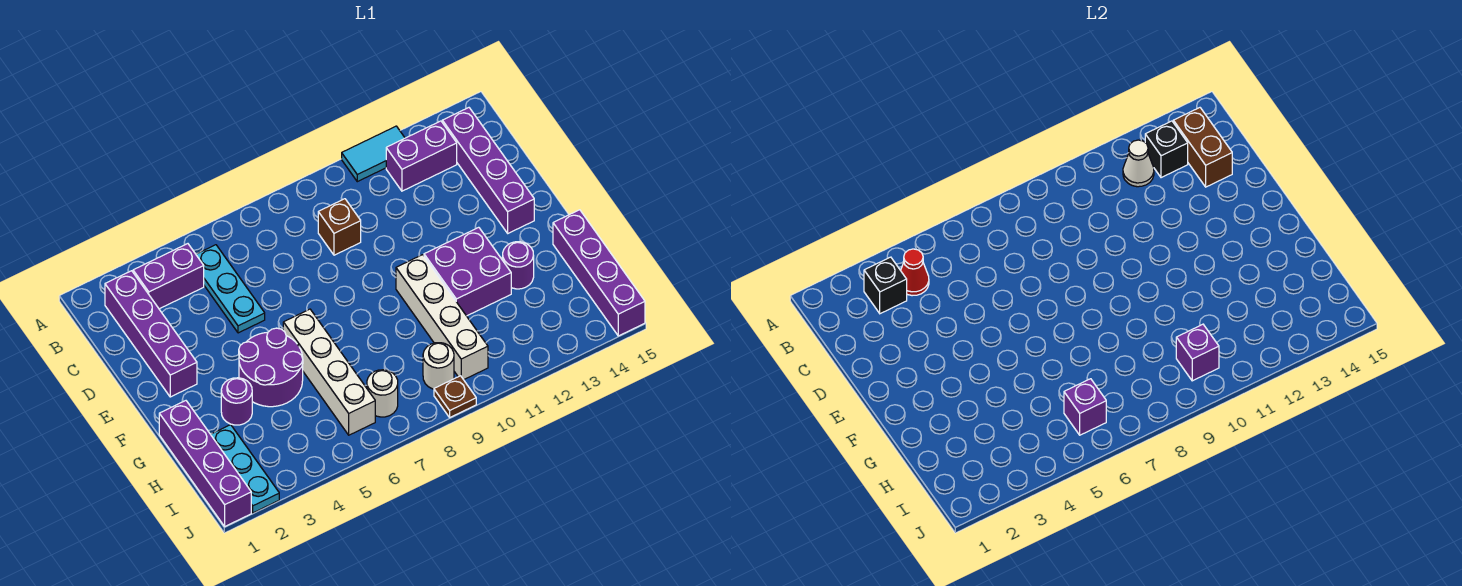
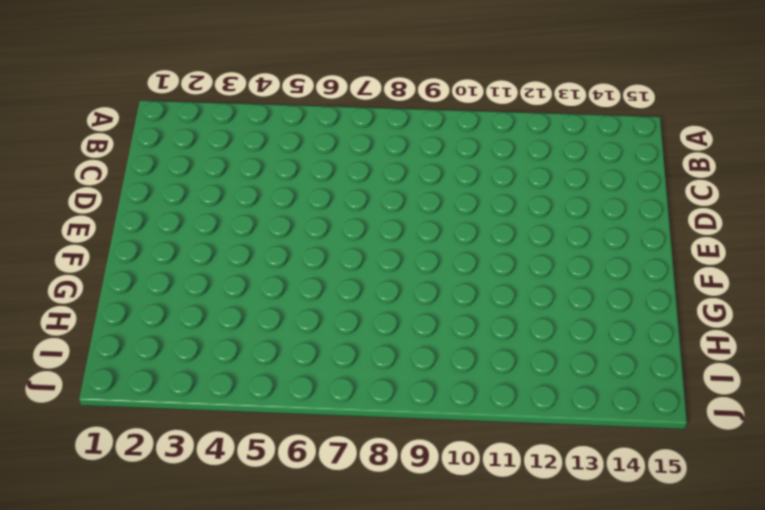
none -> cyan 1x2 tile [342,126,405,182]
none -> purple 1x4 brick [105,271,197,397]
none -> purple 1x2 brick [133,244,204,309]

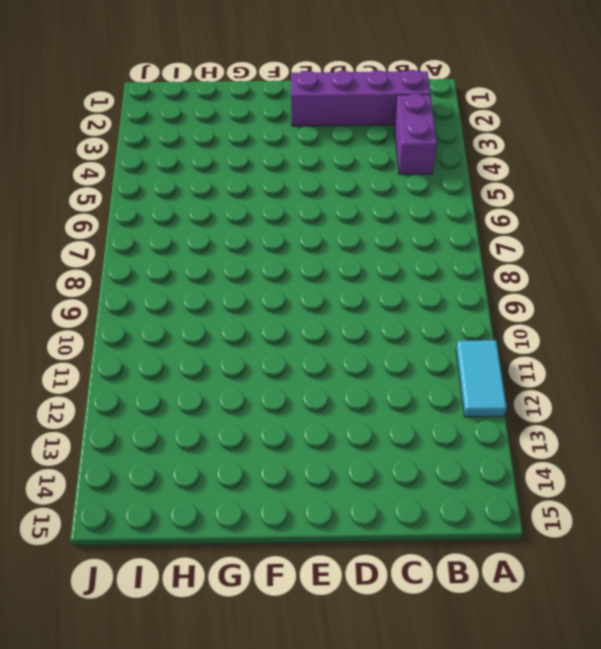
none -> cyan 1x3 plate [196,245,265,333]
none -> purple 1x2 brick [386,121,457,191]
none -> purple 1x4 brick [442,108,534,233]

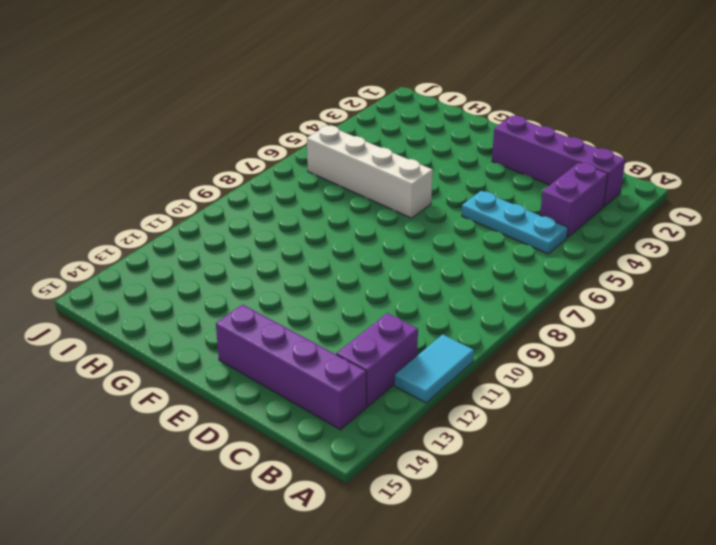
none -> brown 1x1 brick [318,199,361,255]
none -> purple 2x2 round brick [239,328,303,407]
none -> white 1x4 brick [396,255,488,380]

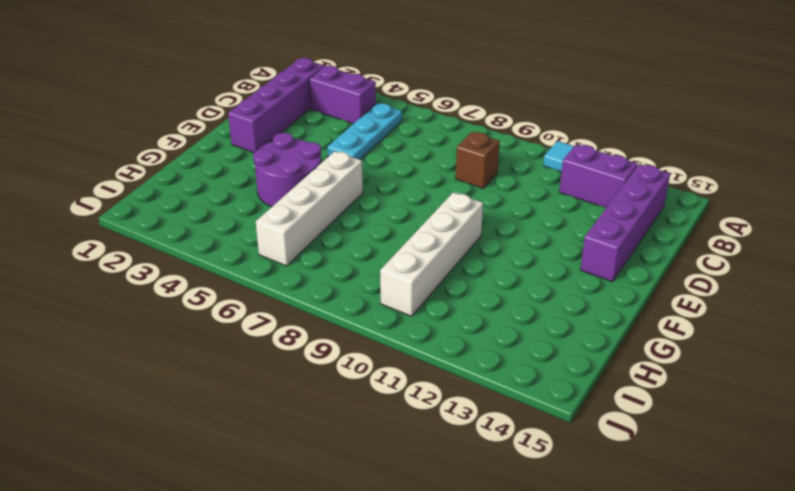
none -> purple 2x2 brick [424,227,511,316]
none -> purple 1x4 brick [159,401,251,526]
none -> purple 1x1 round brick [221,378,252,425]

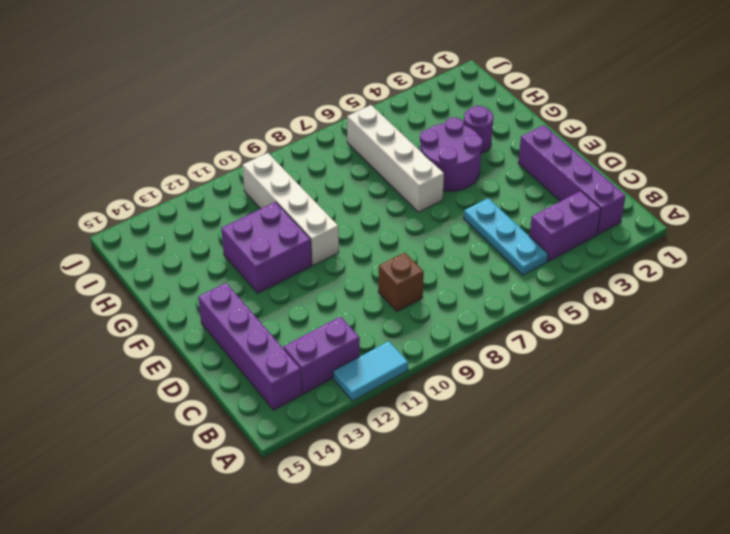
none -> purple 1x4 brick [159,401,251,526]
none -> purple 1x1 round brick [503,242,534,289]
none -> purple 1x4 brick [553,210,645,336]

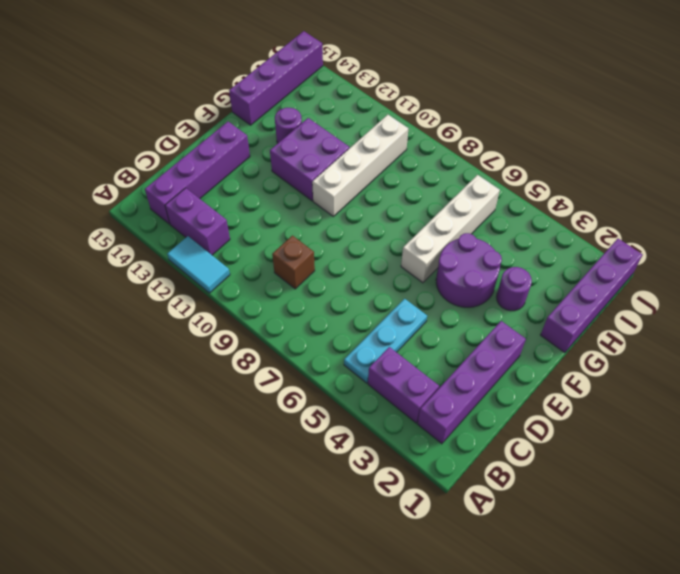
none -> cyan 1x3 plate [211,425,279,513]
none -> white 1x1 round brick [367,370,398,417]
none -> white 1x1 round brick [423,343,454,389]

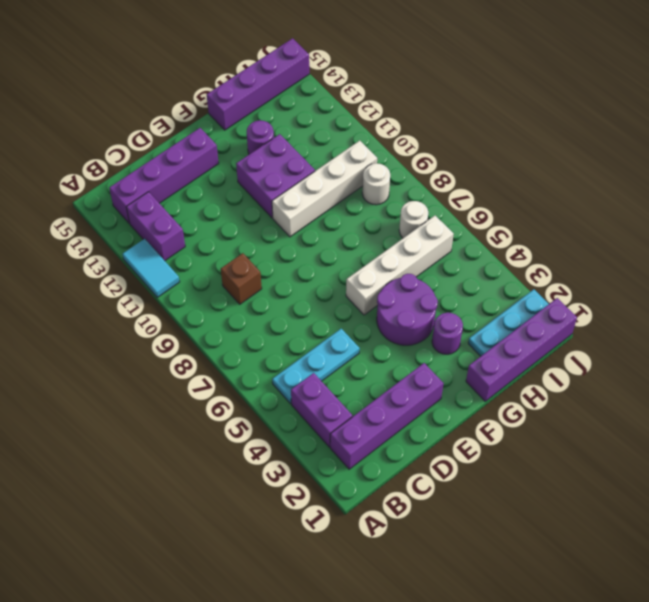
none -> brown 1x1 plate [434,376,476,417]
none -> black 1x1 brick [864,257,907,314]
none -> red 1x1 cone [901,249,929,296]

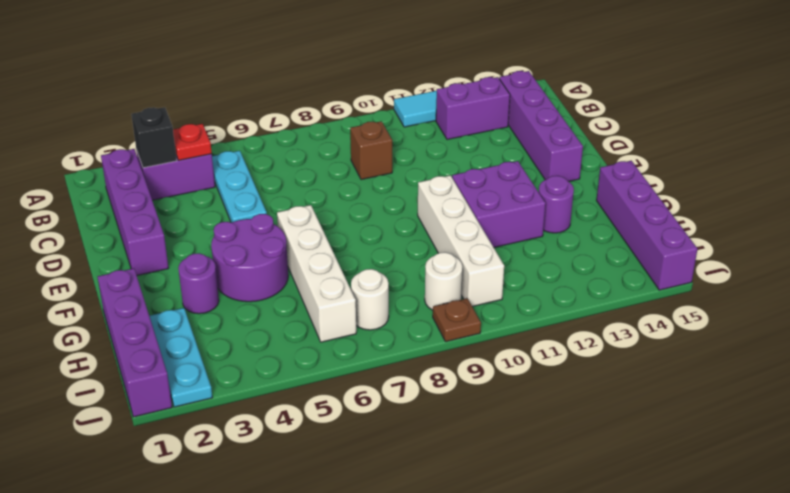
red 1x1 plate [173,124,212,160] -> red 1x1 cone [901,249,929,296]
none -> white 1x1 cone [1123,140,1154,187]
none -> black 1x1 brick [1145,121,1188,178]
none -> brown 1x2 brick [1173,108,1232,187]

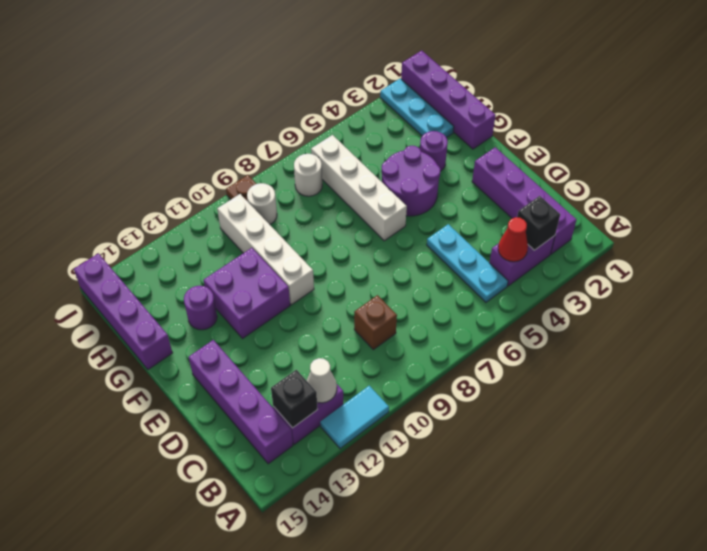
none -> brown 1x2 brick [1173,108,1232,187]
none -> purple 1x1 brick [1064,379,1106,435]
none -> purple 1x1 brick [1176,324,1219,381]

